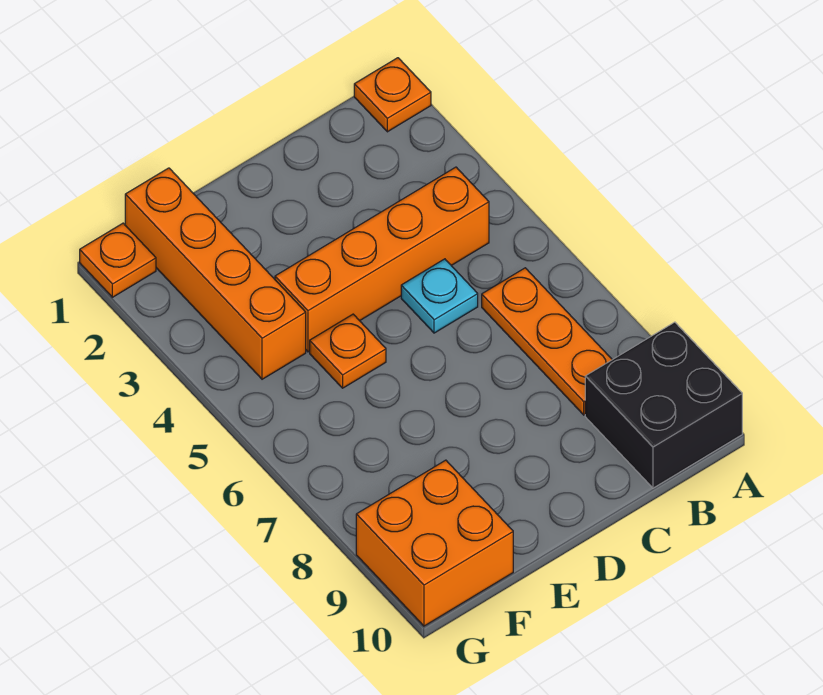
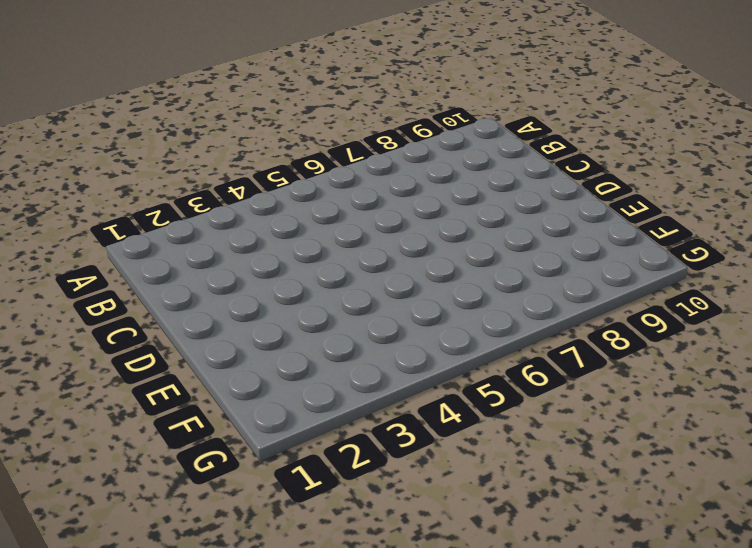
none -> orange 1x1 plate [354,58,431,132]
none -> black 2x2 brick [585,322,742,488]

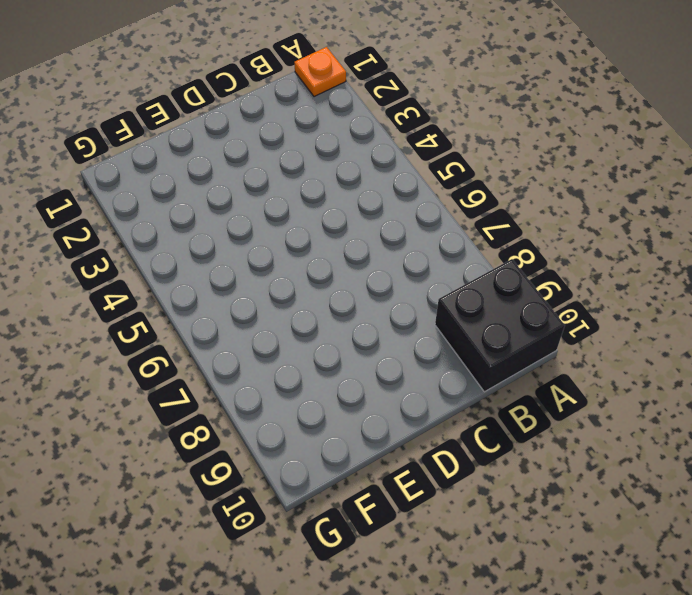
none -> orange 1x4 brick [275,167,489,352]
none -> orange 1x3 plate [482,268,612,415]

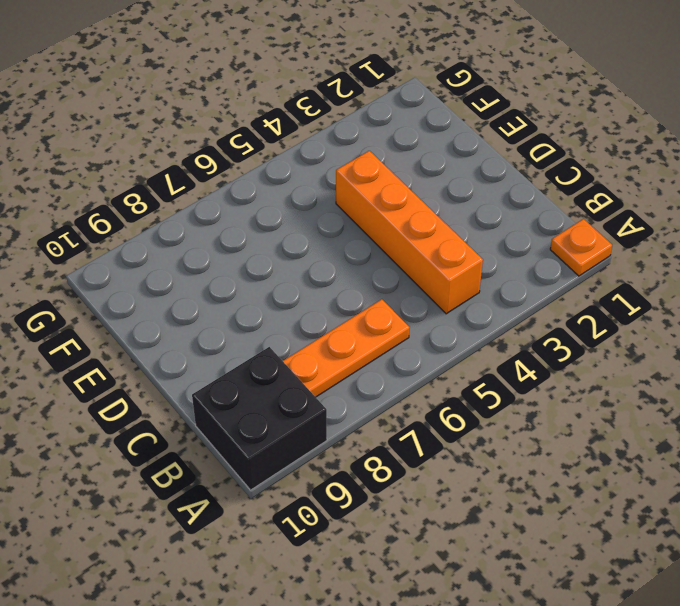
none -> cyan 1x1 plate [401,259,478,333]
none -> orange 1x1 plate [310,314,386,388]

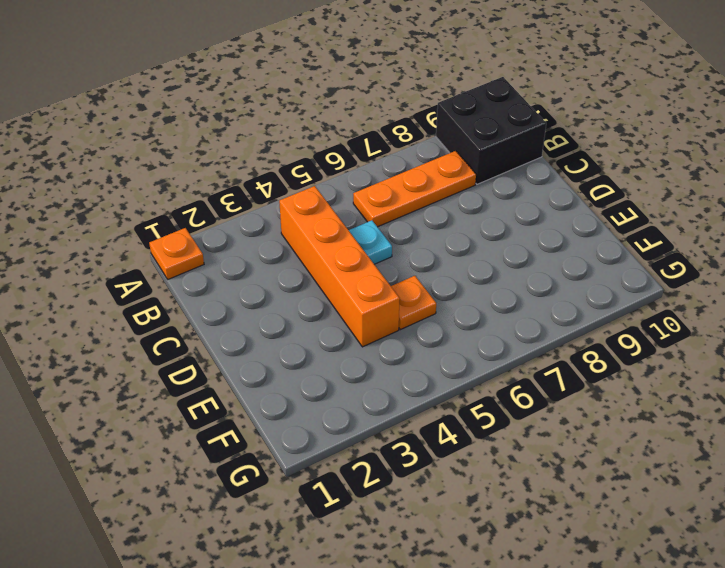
none -> orange 1x4 brick [125,168,306,379]
none -> orange 2x2 brick [356,460,513,626]

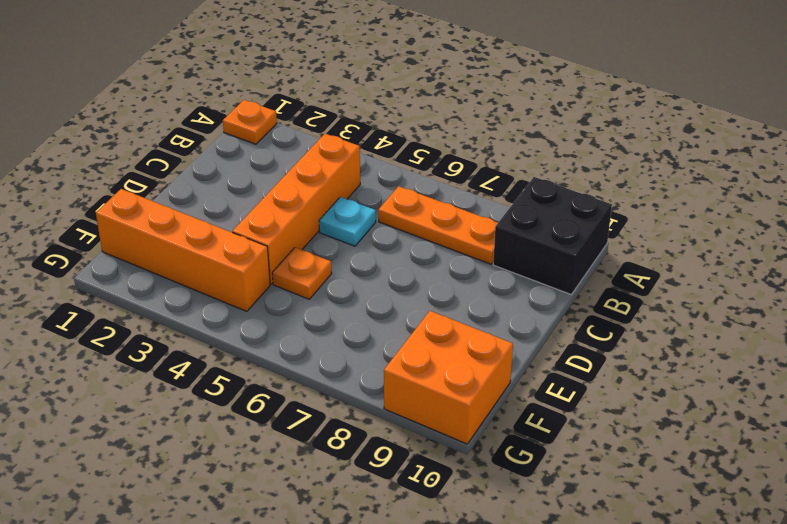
none -> orange 1x1 plate [80,223,156,297]

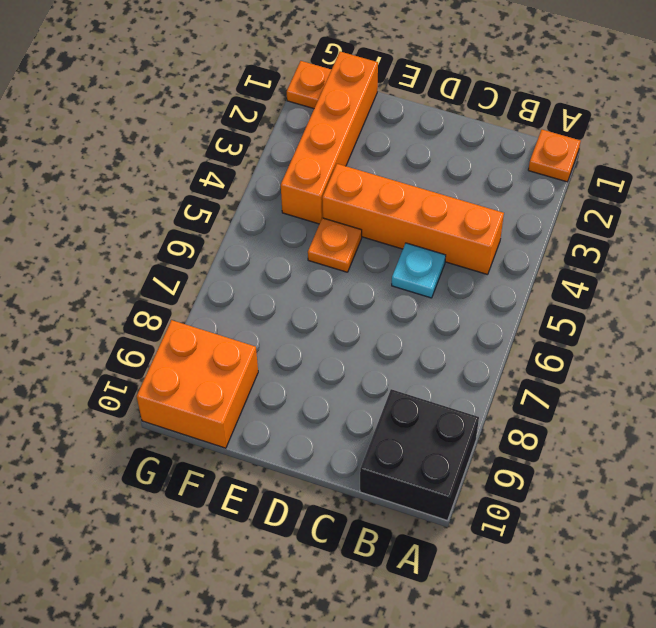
none -> orange 1x3 plate [482,268,612,415]

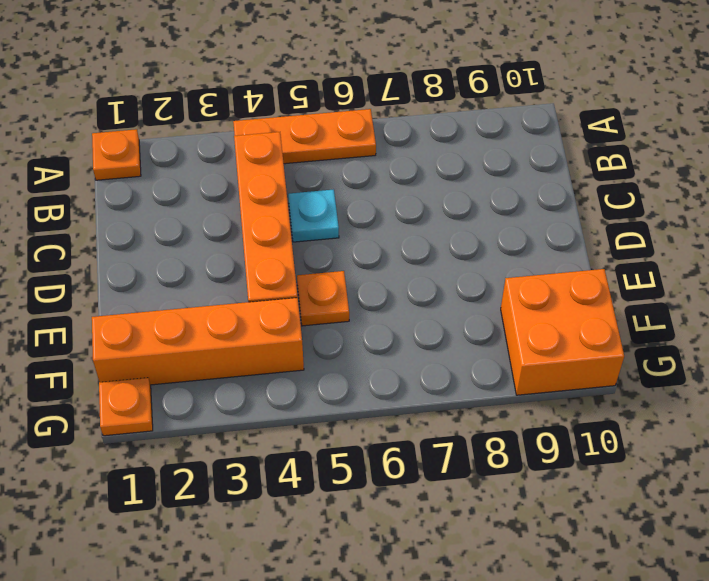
orange 1x3 plate [233,109,376,164] -> orange 1x3 plate moved to [482,268,612,415]
none -> black 2x2 brick [585,322,742,488]

